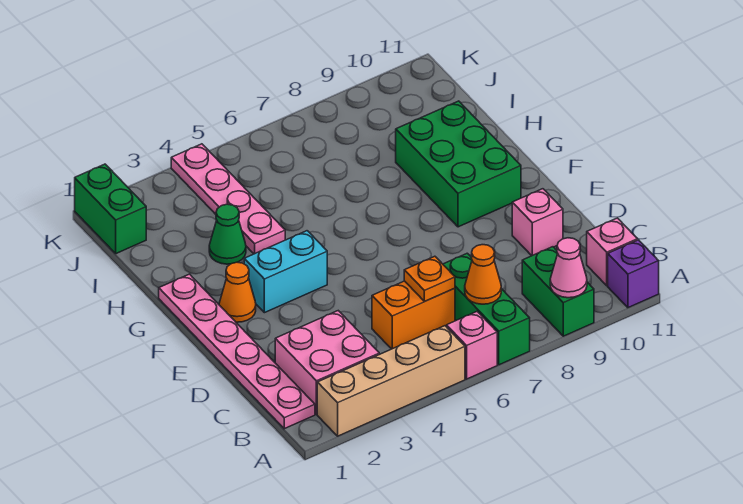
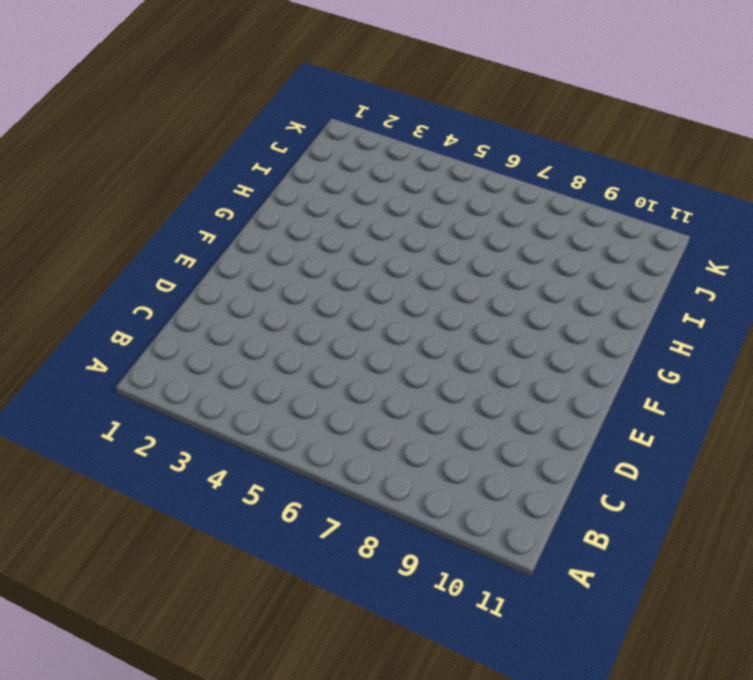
none -> tan 1x4 brick [317,326,465,436]
none -> pink 1x1 brick [447,312,497,379]
none -> green 1x3 brick [443,253,530,365]

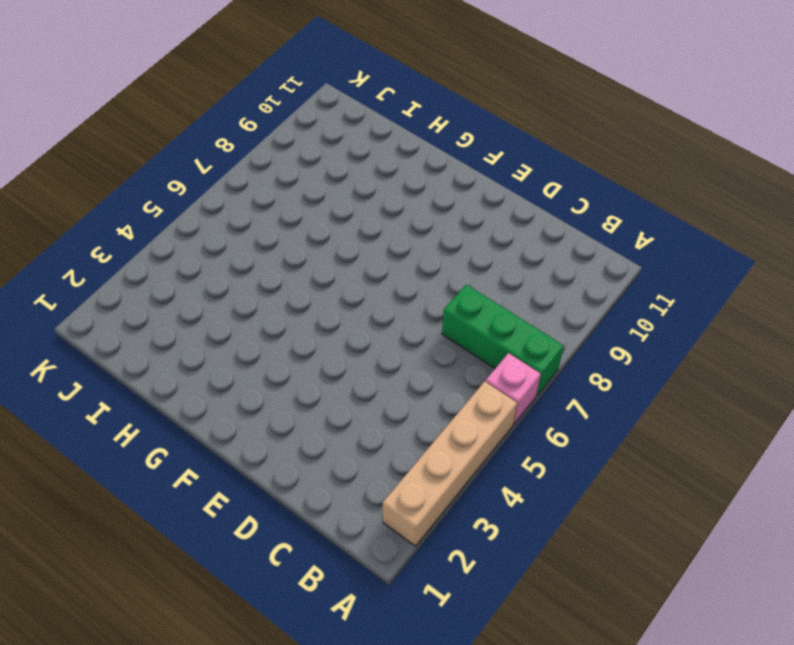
none -> green 1x2 brick [522,247,594,336]
none -> purple 1x1 brick [608,240,659,308]
none -> pink 1x6 plate [159,274,315,429]

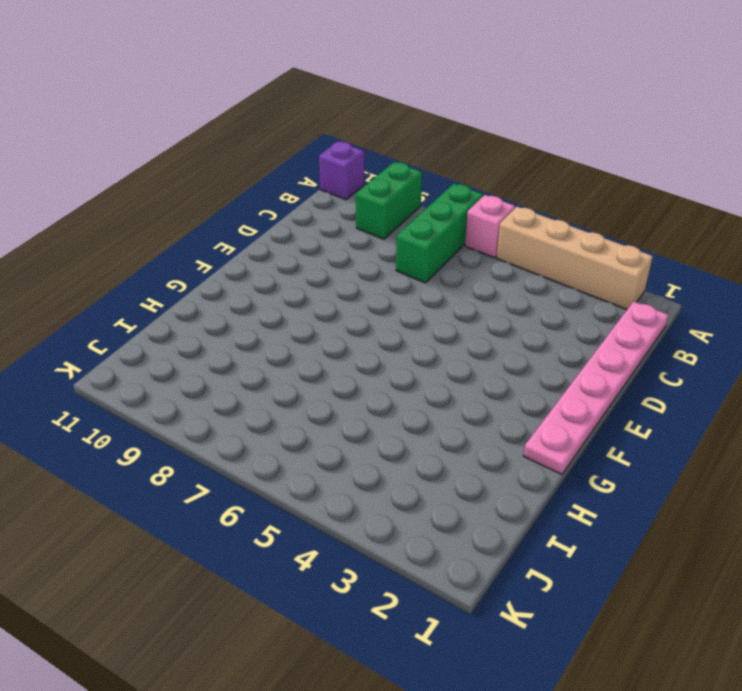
none -> pink 2x2 brick [275,311,379,414]
none -> pink 1x1 brick [587,218,637,286]
none -> orange 1x2 brick [372,281,455,349]

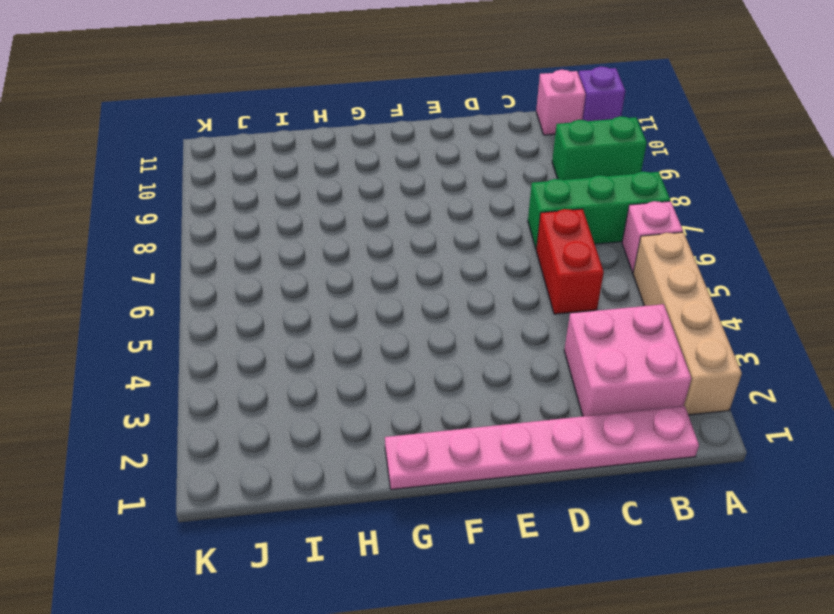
red 1x2 brick [536,209,604,314] -> orange 1x2 brick [372,281,455,349]
none -> pink 1x1 brick [512,189,563,256]
none -> orange 1x1 cone [219,262,256,322]
none -> cyan 1x2 brick [244,231,327,313]

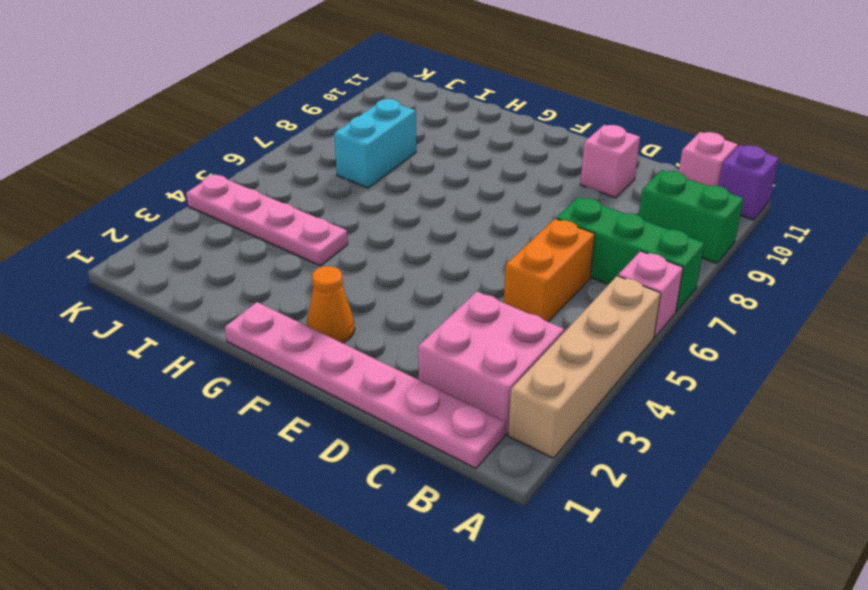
cyan 1x2 brick [334,99,416,188] -> cyan 1x2 brick moved to [244,231,327,313]
none -> green 2x3 brick [396,101,521,227]
none -> green 1x1 cone [209,204,246,264]
none -> green 1x2 brick [75,164,146,254]

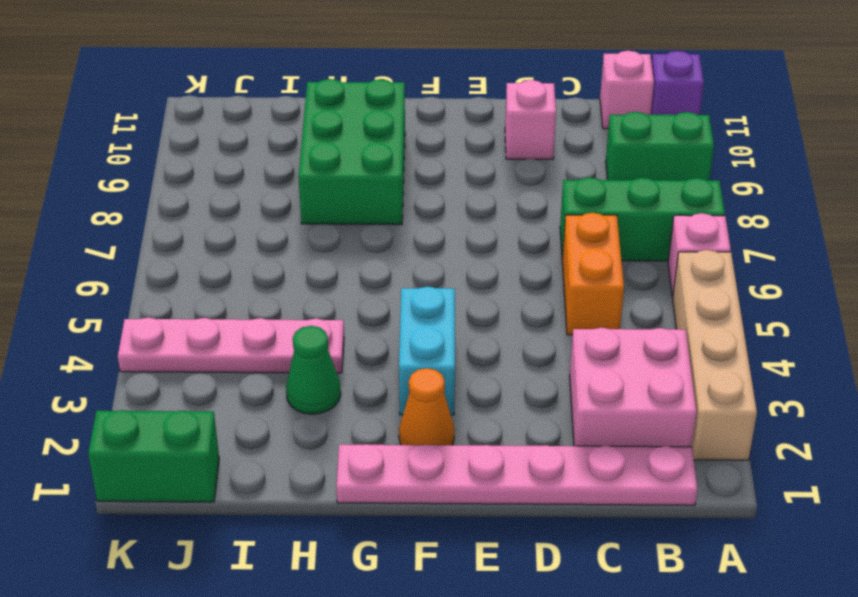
green 2x3 brick [299,79,405,225] -> green 2x3 brick turned to [396,101,521,227]
none -> pink 1x1 cone [550,238,587,298]
none -> orange 1x1 cone [465,245,501,304]
none -> orange 1x1 plate [404,256,455,301]

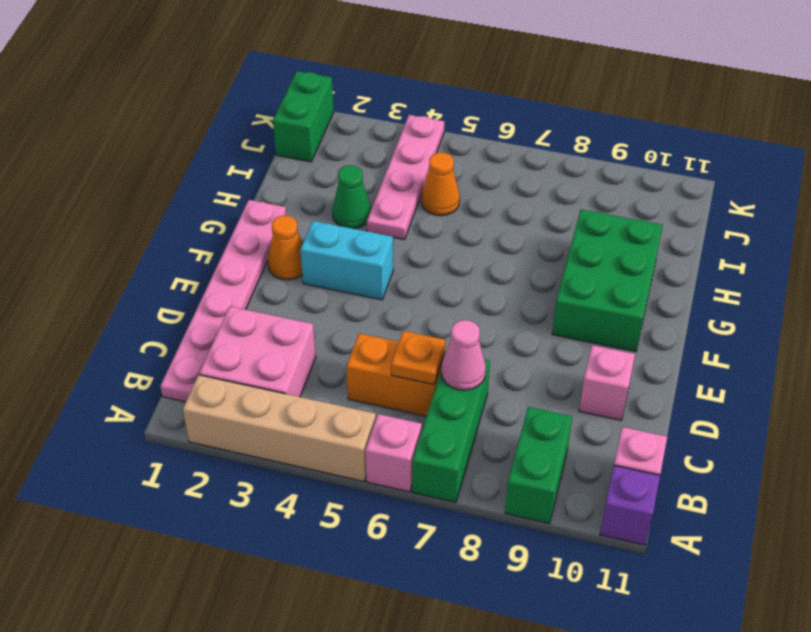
pink 1x1 cone [441,320,486,390] -> pink 1x1 cone moved to [550,238,587,298]
orange 1x1 cone [421,153,460,216] -> orange 1x1 cone moved to [465,245,501,304]

